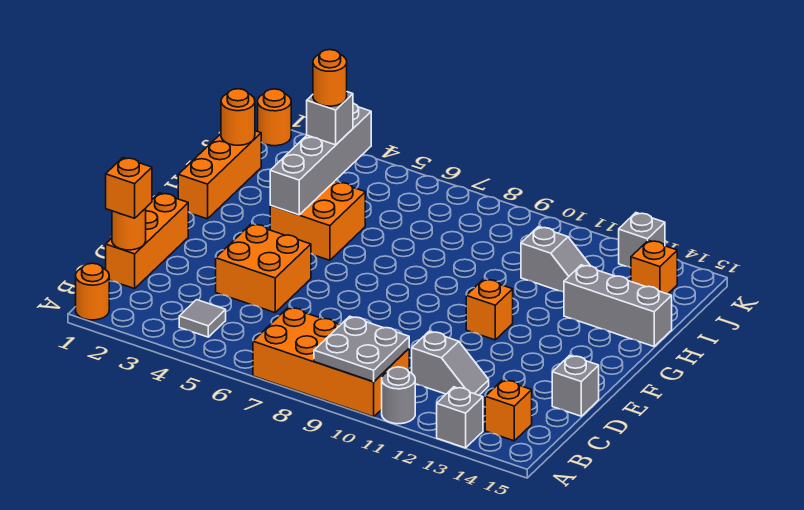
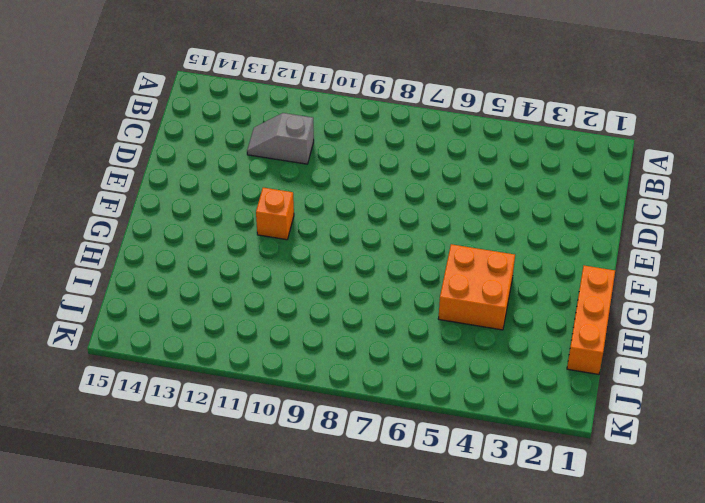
none -> orange 1x1 round brick [76,263,109,320]
none -> orange 2x4 brick [253,307,409,417]
none -> grey 1x1 round brick [382,367,415,424]

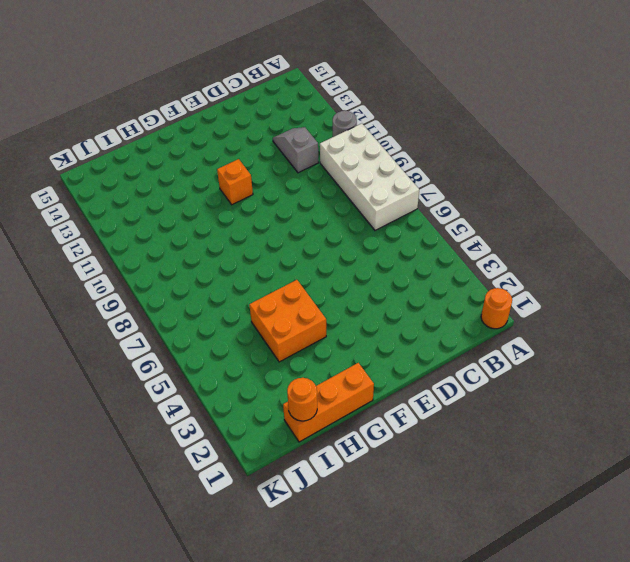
white 2x4 brick [320,123,419,230] -> orange 2x4 brick [253,307,409,417]
none -> grey 1x1 brick [437,387,483,448]
none -> grey 1x1 tile [179,300,226,337]
none -> orange 1x1 brick [485,380,532,441]

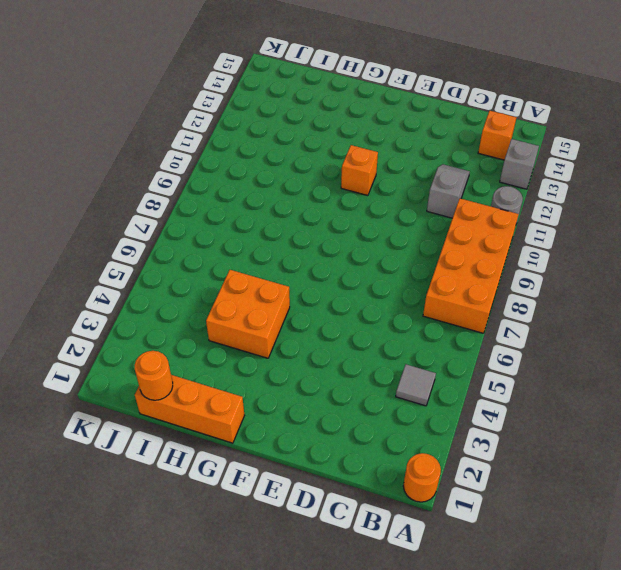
none -> orange 1x3 brick [106,193,188,289]
none -> orange 2x2 brick [216,224,311,313]
none -> grey 1x1 brick [552,355,599,416]

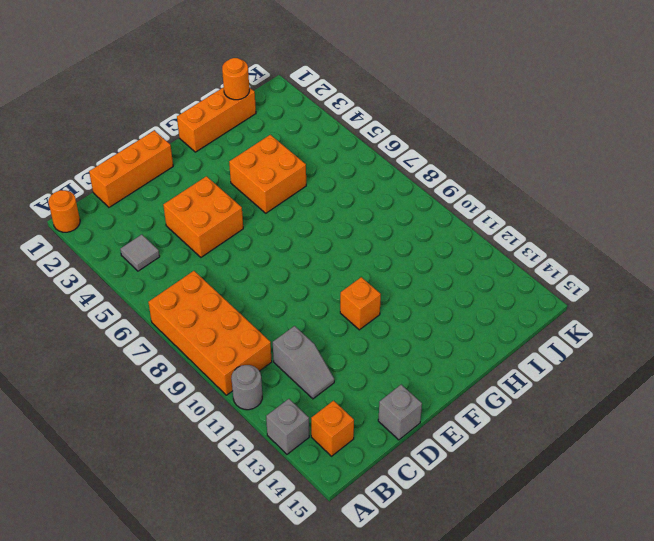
none -> grey 1x3 brick [564,265,672,346]
none -> grey 1x2 slope [521,227,590,292]
none -> orange 1x1 brick [631,240,677,294]

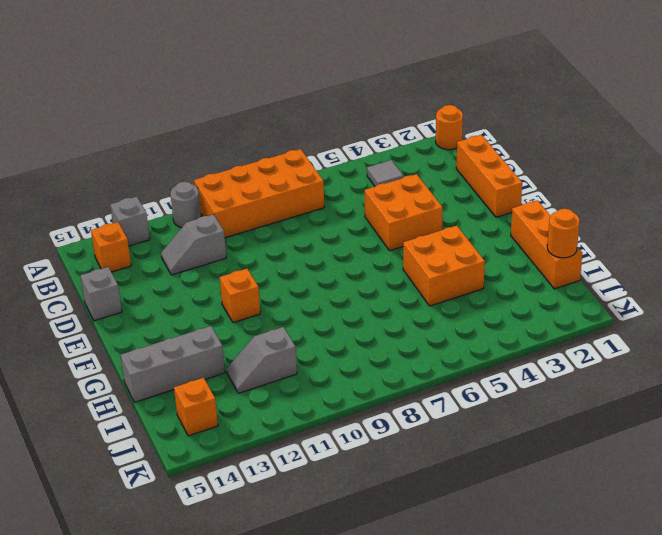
none -> orange 1x1 round brick [258,89,291,146]
none -> grey 1x1 brick [619,213,665,268]
none -> grey 2x2 plate [314,316,409,382]

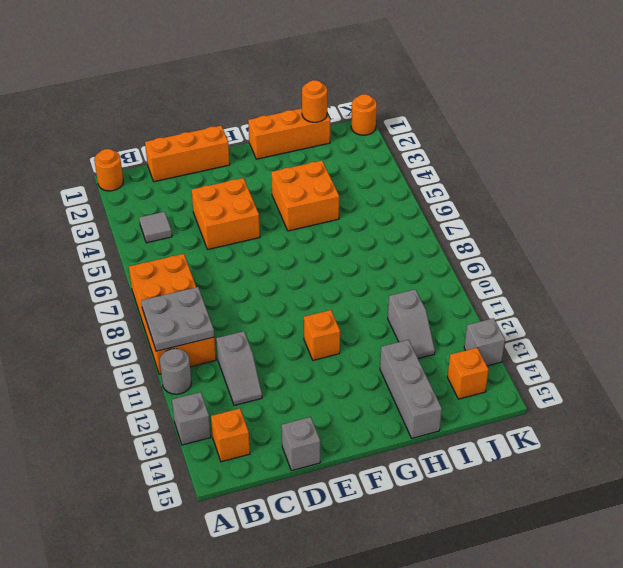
none -> orange 1x1 round brick [112,208,146,250]
none -> grey 1x4 brick [270,103,371,215]
none -> orange 1x1 brick [106,158,152,218]

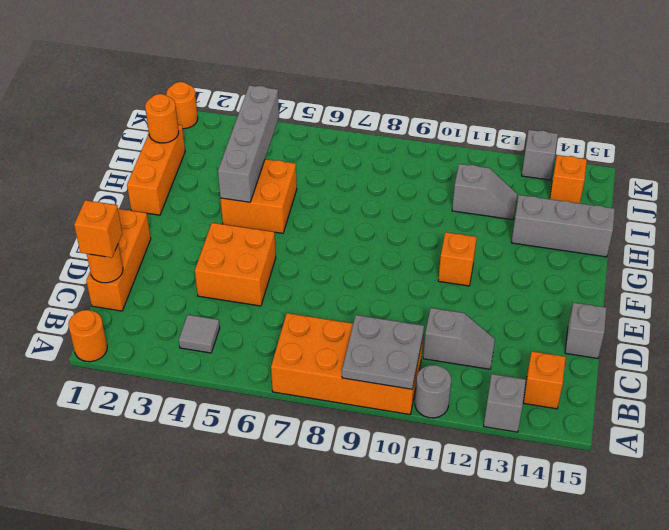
none -> grey 1x1 brick [307,92,353,145]
none -> orange 1x1 round brick [313,50,347,106]

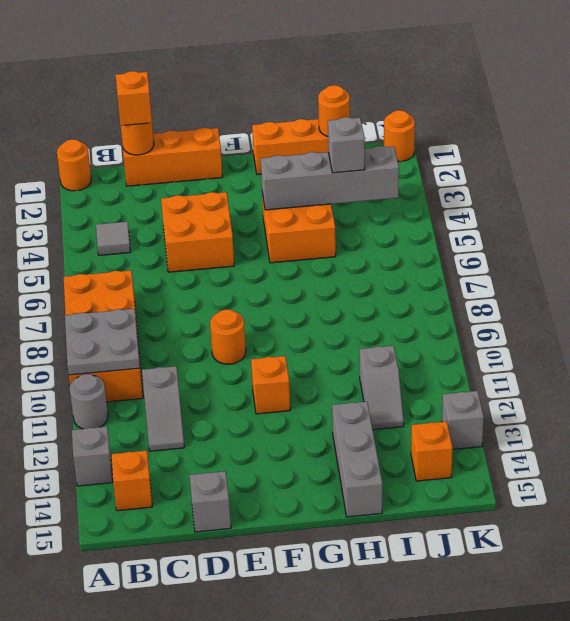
orange 1x1 round brick [210,310,246,364] -> orange 1x1 round brick moved to [313,50,347,106]

